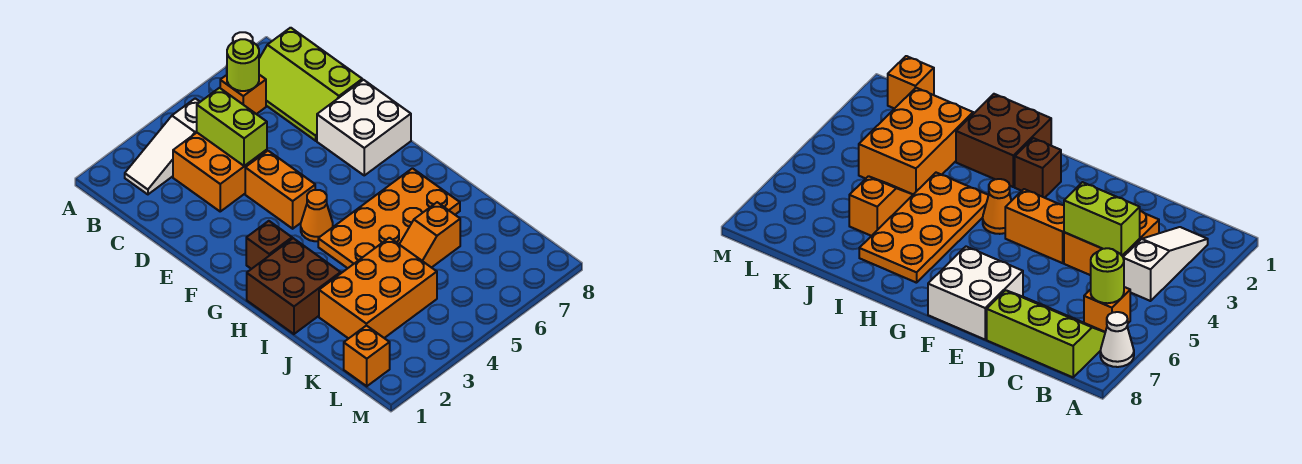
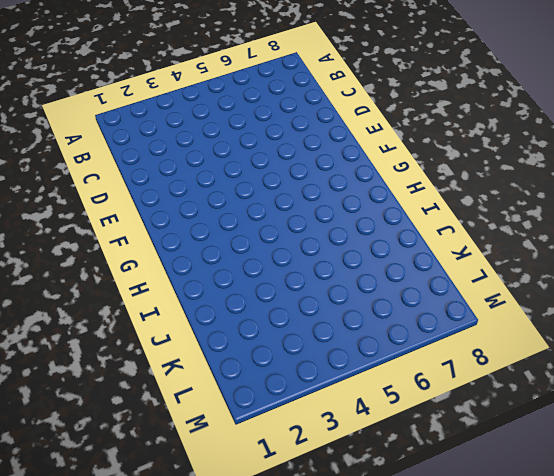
none -> white 1x1 cone [1100,312,1134,367]
none -> white 1x3 slope [125,98,200,194]
none -> orange 1x1 brick [220,75,266,114]

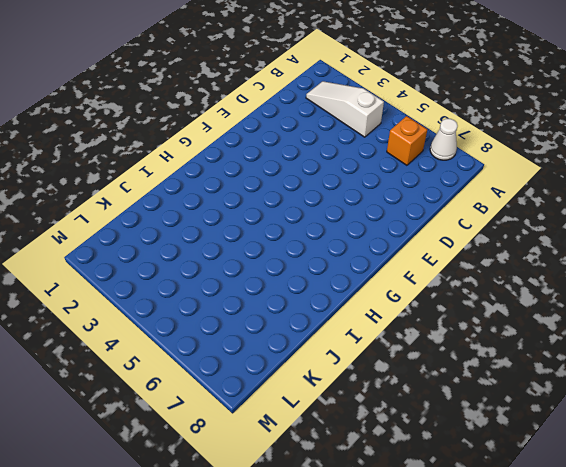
none -> lime 2x3 slope [259,28,362,141]
none -> orange 2x2 brick [173,133,267,211]
none -> orange 1x2 brick [245,151,315,229]

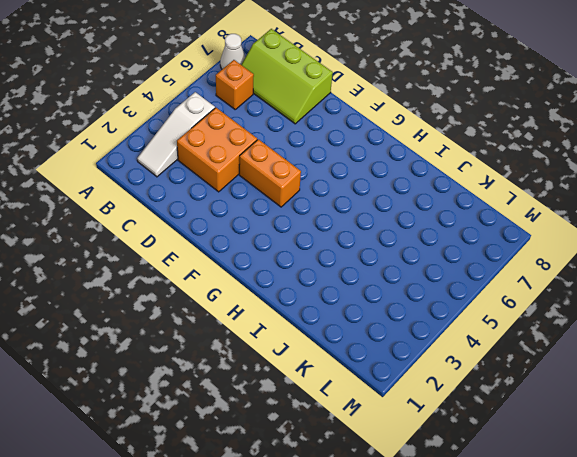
none -> white 2x2 brick [317,80,411,175]
none -> brown 1x1 brick [246,221,292,269]
none -> orange 1x1 cone [301,190,333,241]

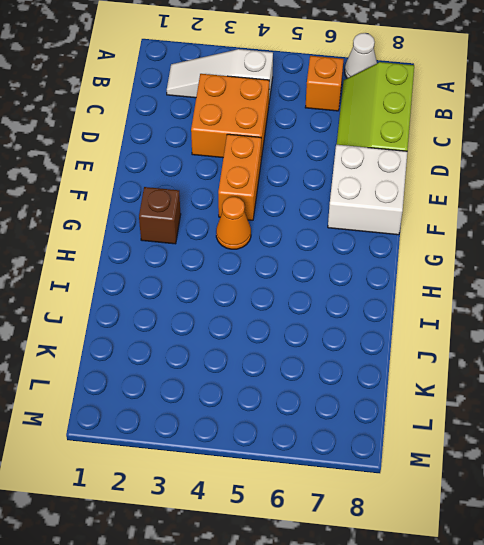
none -> brown 2x2 brick [247,238,341,334]
none -> orange 2x4 plate [318,168,460,268]
none -> orange 2x3 brick [319,238,437,339]

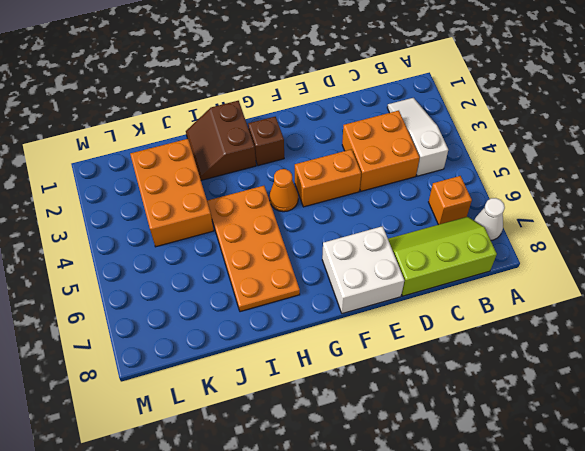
brown 2x2 slope [186,101,256,180] -> brown 2x2 brick [247,238,341,334]
none -> orange 1x2 slope [399,202,460,268]
none -> orange 1x1 brick [344,325,390,386]
none -> lime 1x1 round brick [227,39,259,91]

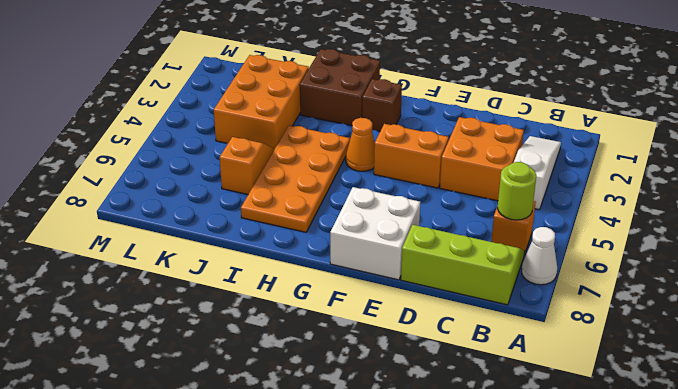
none -> orange 1x1 brick [344,325,390,386]
none -> lime 1x2 brick [197,88,267,166]

